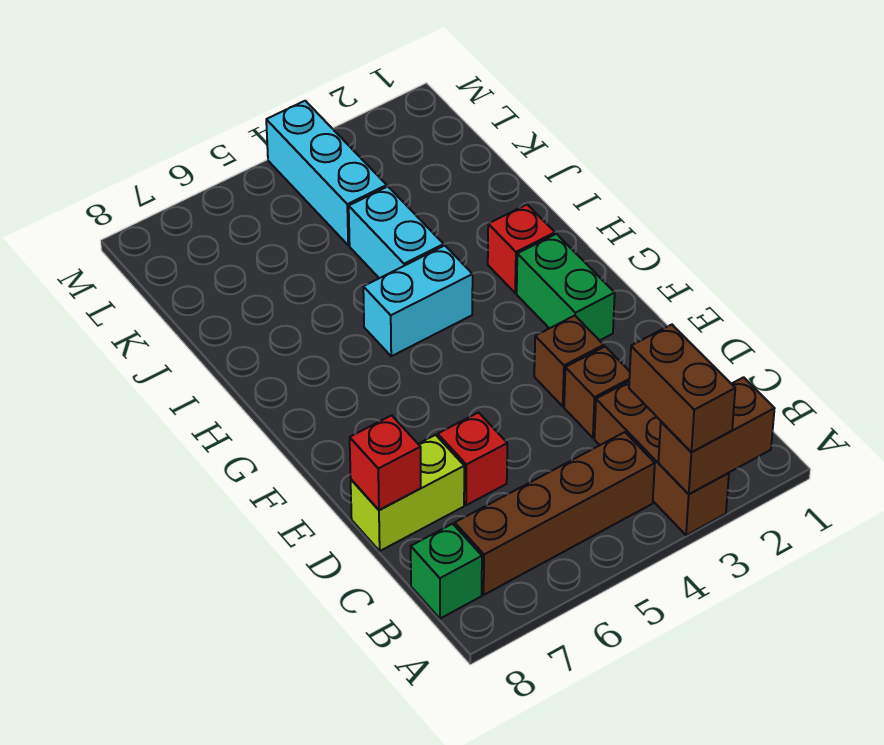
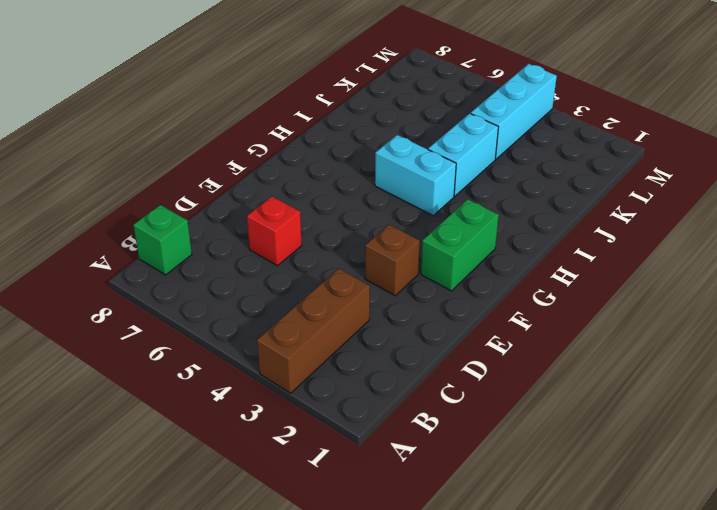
none -> brown 1x4 brick [455,432,655,595]
none -> brown 1x1 brick [564,347,630,438]
none -> lime 1x2 brick [351,435,464,551]

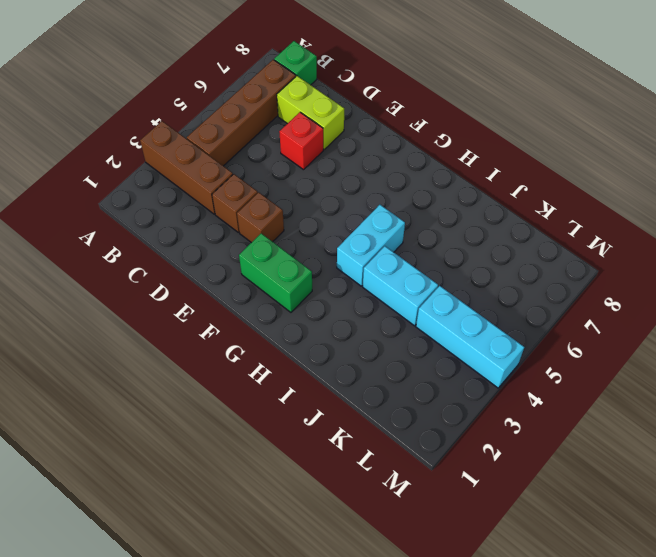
lime 1x2 brick [277,76,344,149] -> lime 1x2 brick turned to [351,435,464,551]
none -> red 1x1 brick [488,205,555,293]
none -> brown 1x2 brick [658,377,775,494]
none -> red 1x1 brick [350,415,421,510]

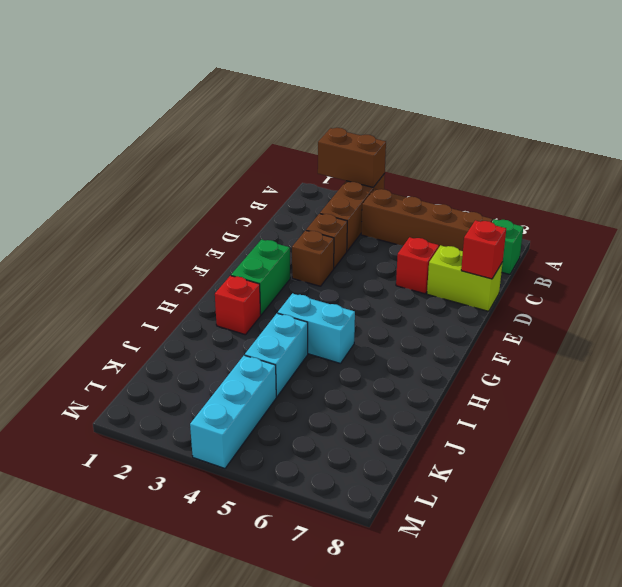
none -> brown 1x2 brick [629,325,735,452]

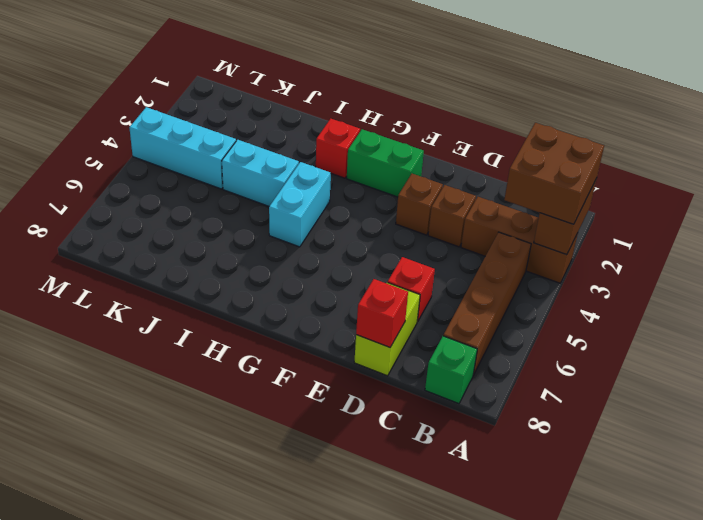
brown 2x2 brick [504,123,604,224] -> brown 1x2 brick [629,325,735,452]

